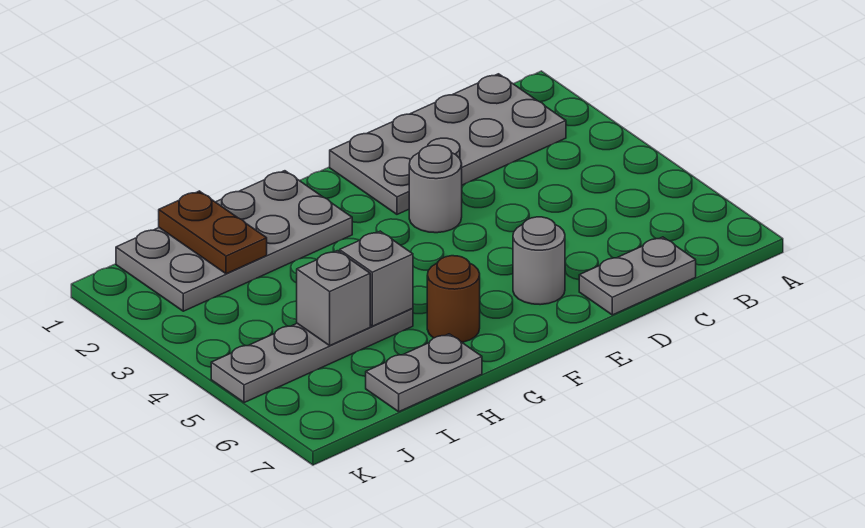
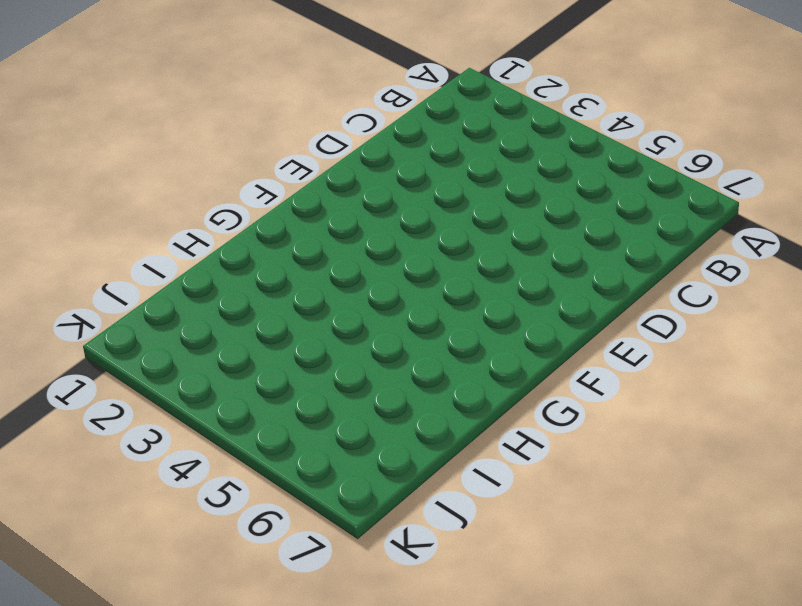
none -> grey 2x4 plate [330,74,566,214]
none -> grey 1x2 plate [579,237,696,315]

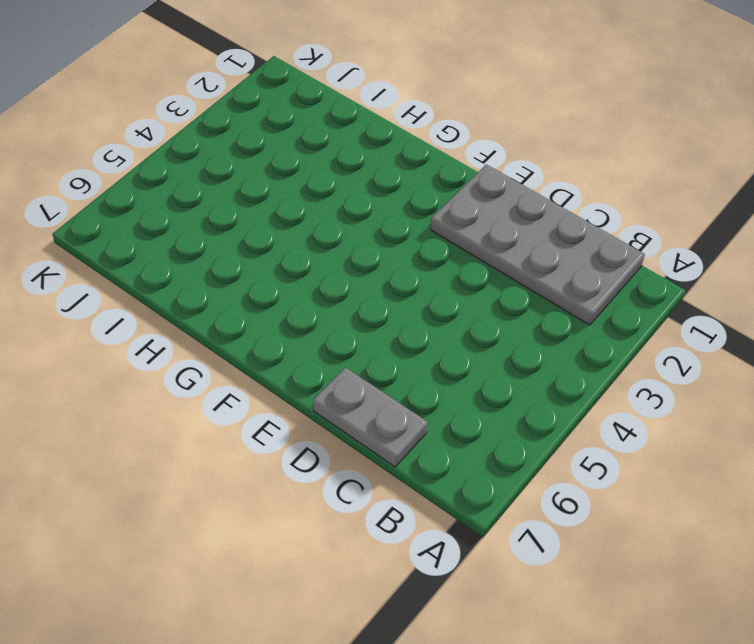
none -> grey 1x1 round brick [409,145,462,233]
none -> grey 1x1 round brick [513,217,565,305]

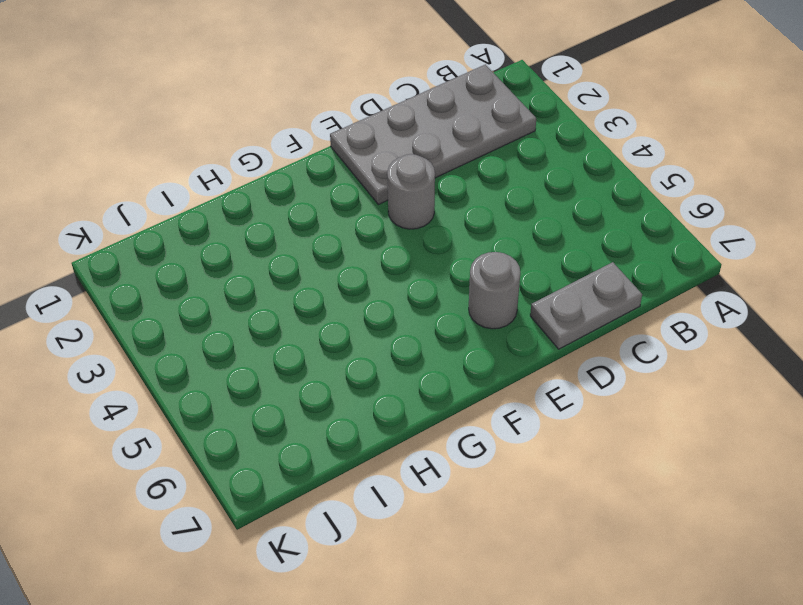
none -> grey 2x4 plate [116,171,352,311]
none -> brown 1x1 round brick [427,256,480,342]

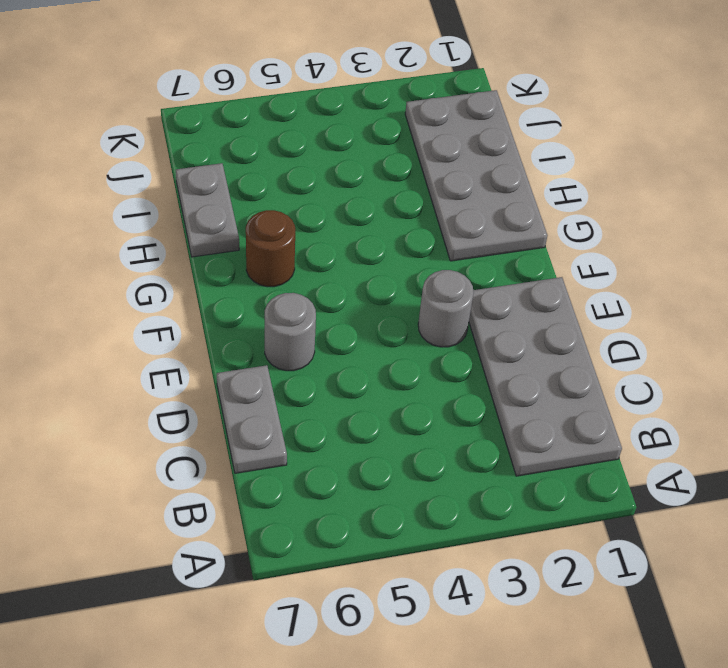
none -> grey 1x4 plate [211,308,413,403]
none -> grey 1x1 brick [340,231,413,326]

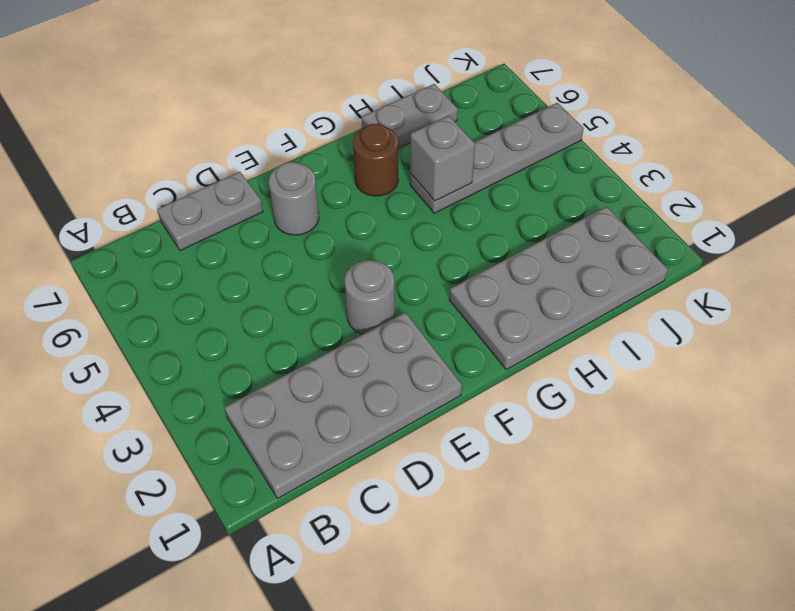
none -> brown 1x2 plate [159,191,267,274]
none -> grey 1x1 brick [297,251,370,345]

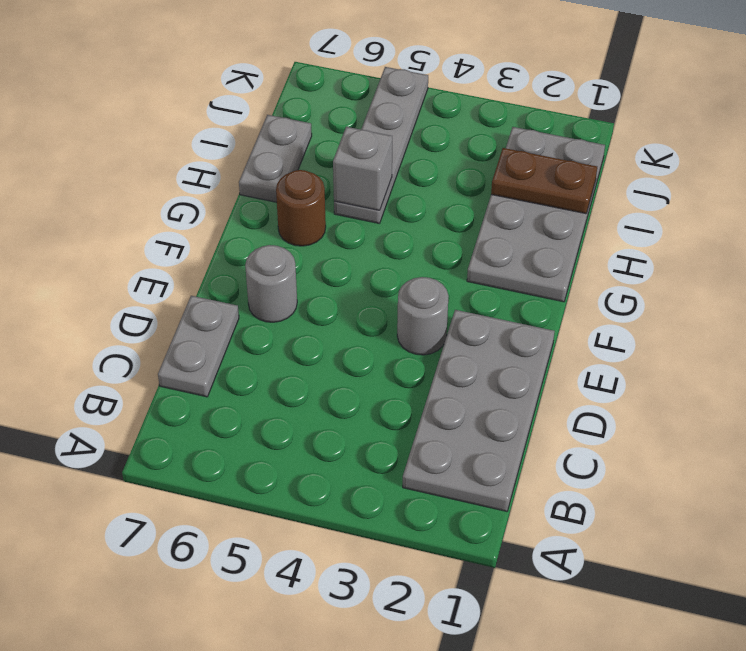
none -> grey 1x1 brick [297,251,370,345]

